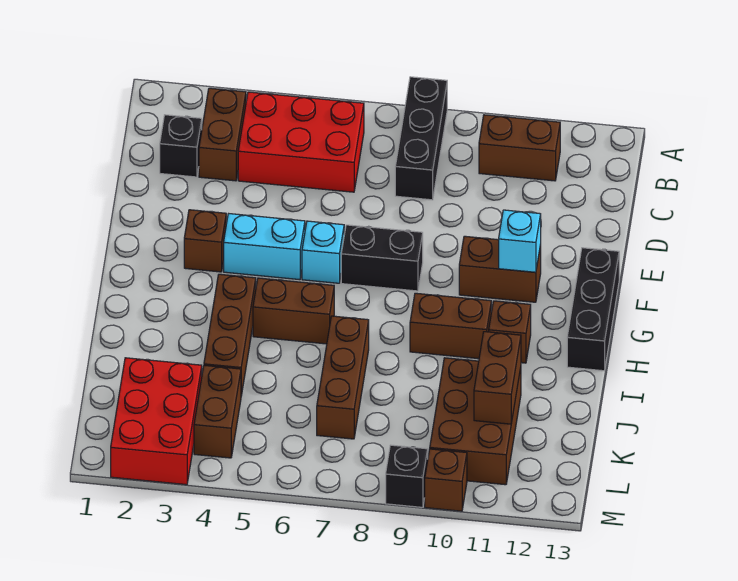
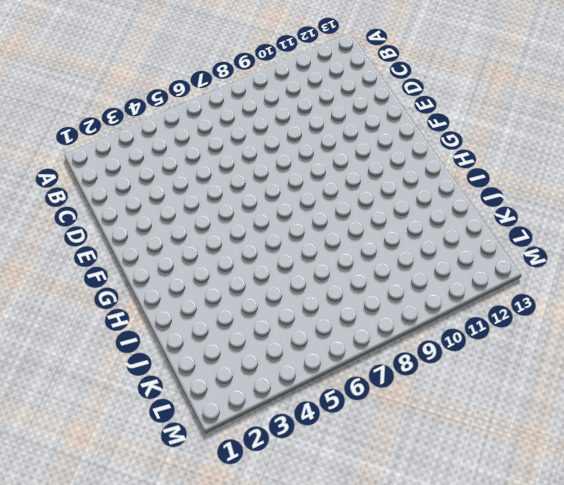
none -> black 1x3 brick [395,77,447,200]
none -> brown 1x2 brick [199,88,246,181]
none -> red 2x3 brick [238,92,364,192]

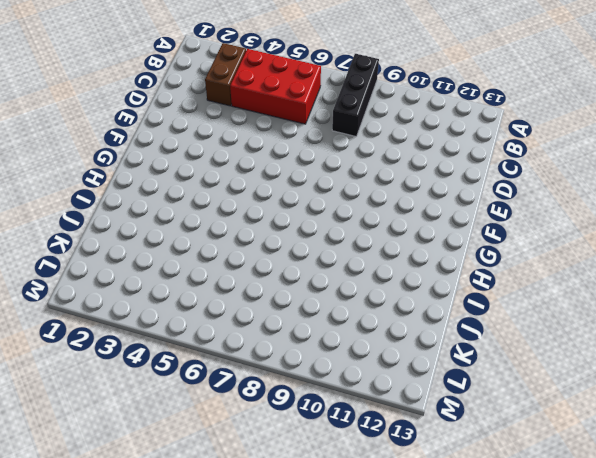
none -> brown 1x2 brick [479,115,560,181]
none -> black 1x1 brick [160,115,202,177]
none -> brown 1x1 brick [184,210,226,272]

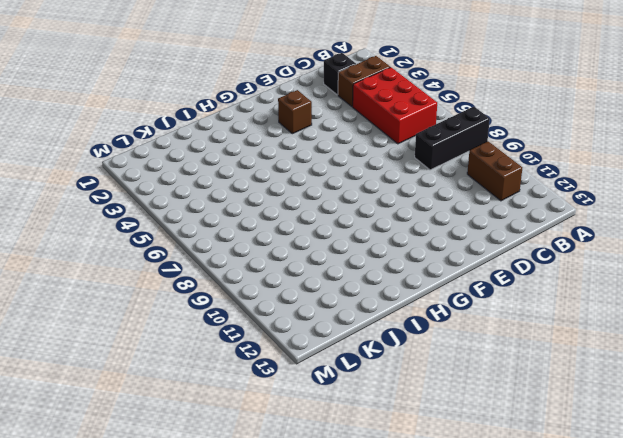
none -> cyan 1x2 brick [224,214,305,280]
none -> cyan 1x1 brick [302,221,344,283]
none -> black 1x2 brick [341,225,423,291]

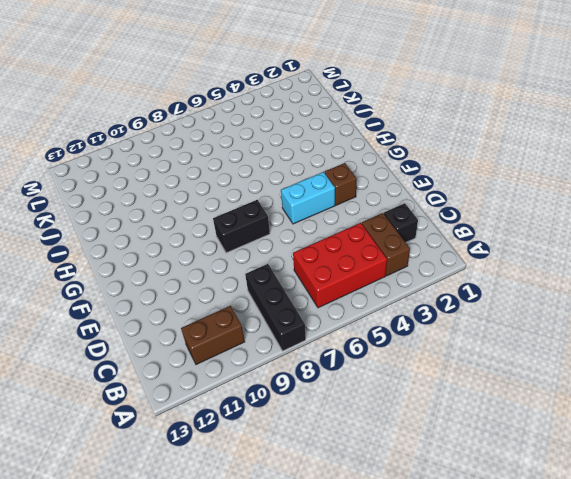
none -> cyan 1x1 brick [302,221,344,283]
none -> brown 1x2 brick [459,236,541,302]
none -> black 1x3 brick [567,248,619,371]

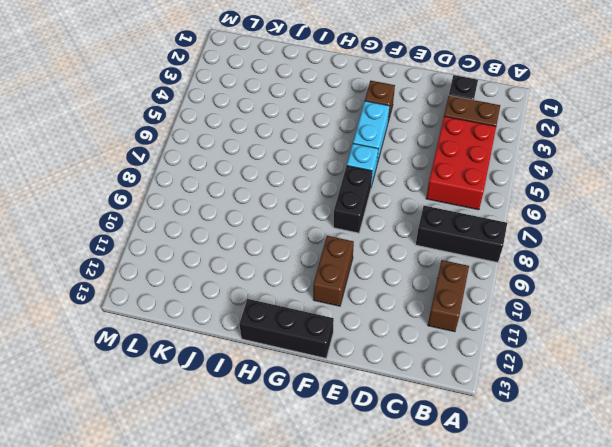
none -> brown 1x3 brick [204,274,256,396]
none -> brown 1x2 brick [253,278,334,344]
none -> brown 1x2 brick [410,293,491,359]

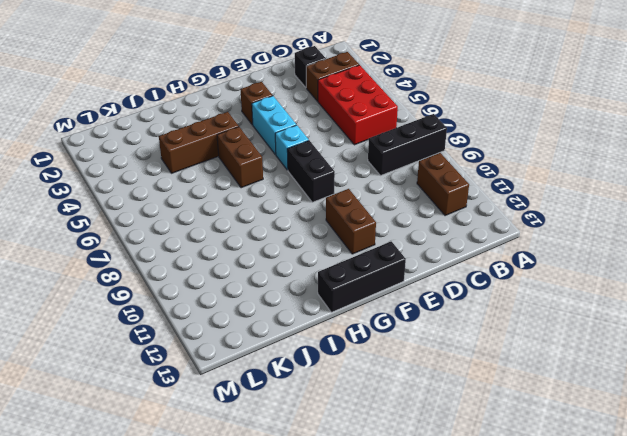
none -> brown 1x2 brick [410,293,491,359]
none -> brown 1x1 brick [489,301,531,363]
none -> brown 1x3 brick [317,316,369,439]

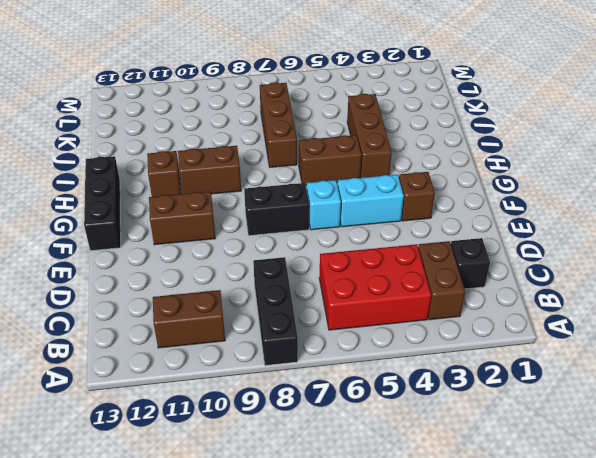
none -> brown 2x3 brick [430,358,521,485]
none -> red 2x3 brick [111,358,202,485]
none -> brown 1x2 brick [194,365,241,458]

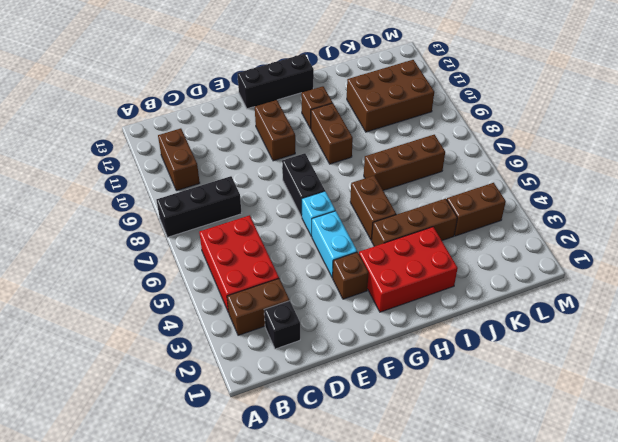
red 2x3 brick [359,227,458,312] -> red 2x3 brick moved to [111,358,202,485]
none -> black 1x1 brick [386,445,428,507]
none -> brown 1x1 brick [425,449,467,511]
none -> cyan 1x1 brick [499,210,541,272]

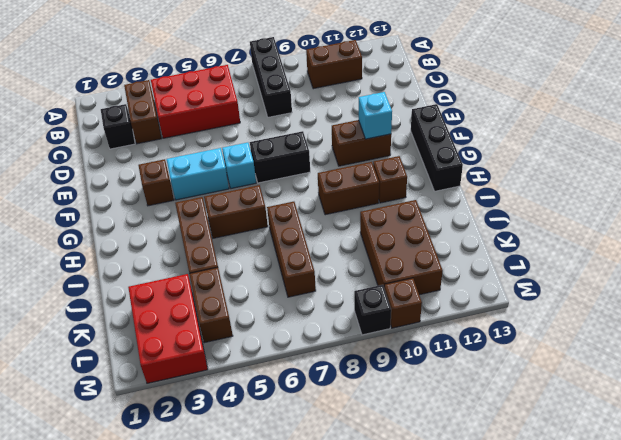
none -> brown 1x2 brick [474,332,521,424]

